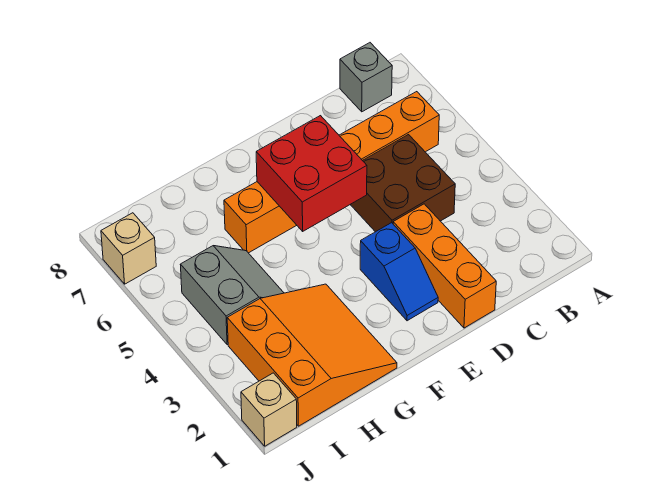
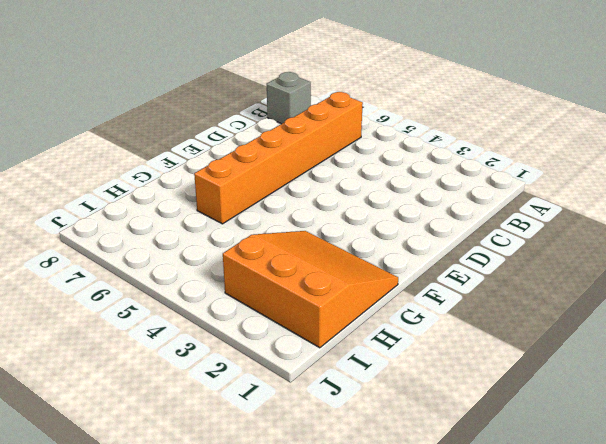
none -> brown 2x2 brick [350,135,455,232]
none -> orange 1x3 brick [393,204,496,328]

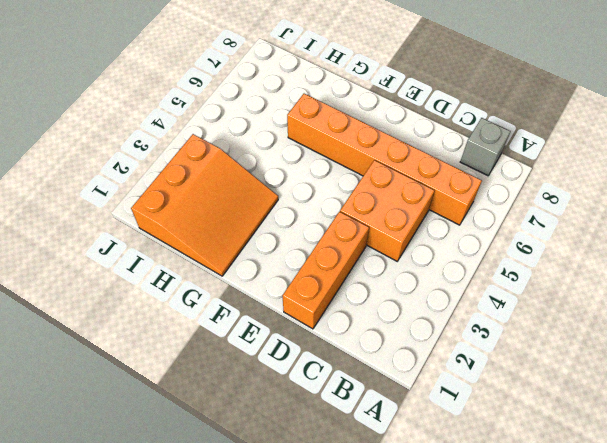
orange 2x2 brick [340,160,435,261] -> brown 2x2 brick [350,135,455,232]
none -> blue 1x2 slope [360,223,438,321]
none -> grey 2x2 slope [180,246,284,345]

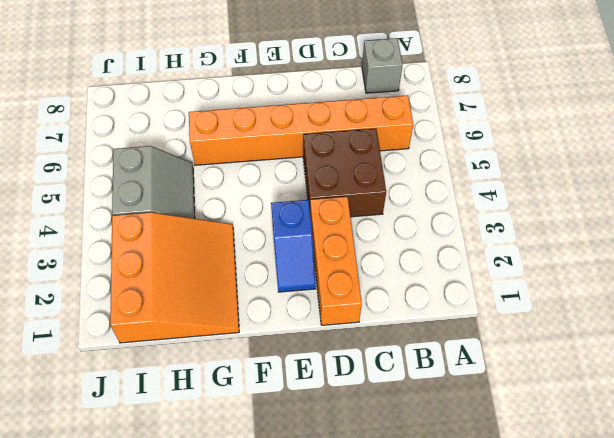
none -> tan 1x1 brick [241,373,297,446]
none -> tan 1x1 brick [101,213,156,284]

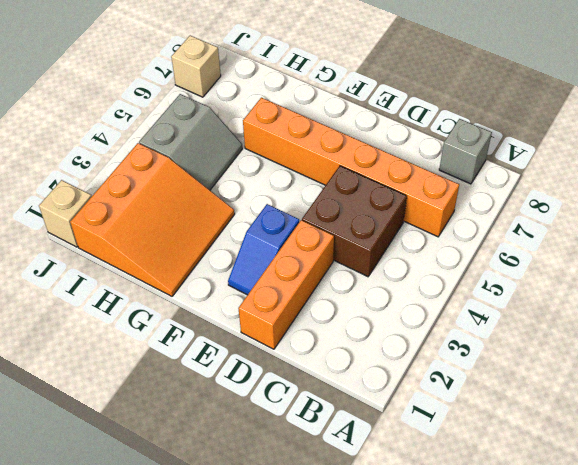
none -> red 2x2 brick [256,116,367,231]

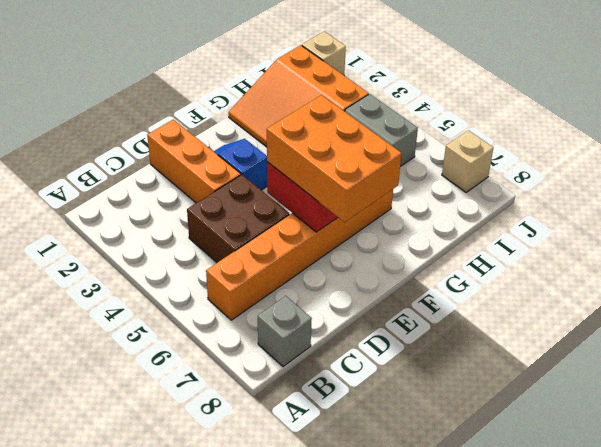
orange 2x3 brick [267,95,402,222] -> none

